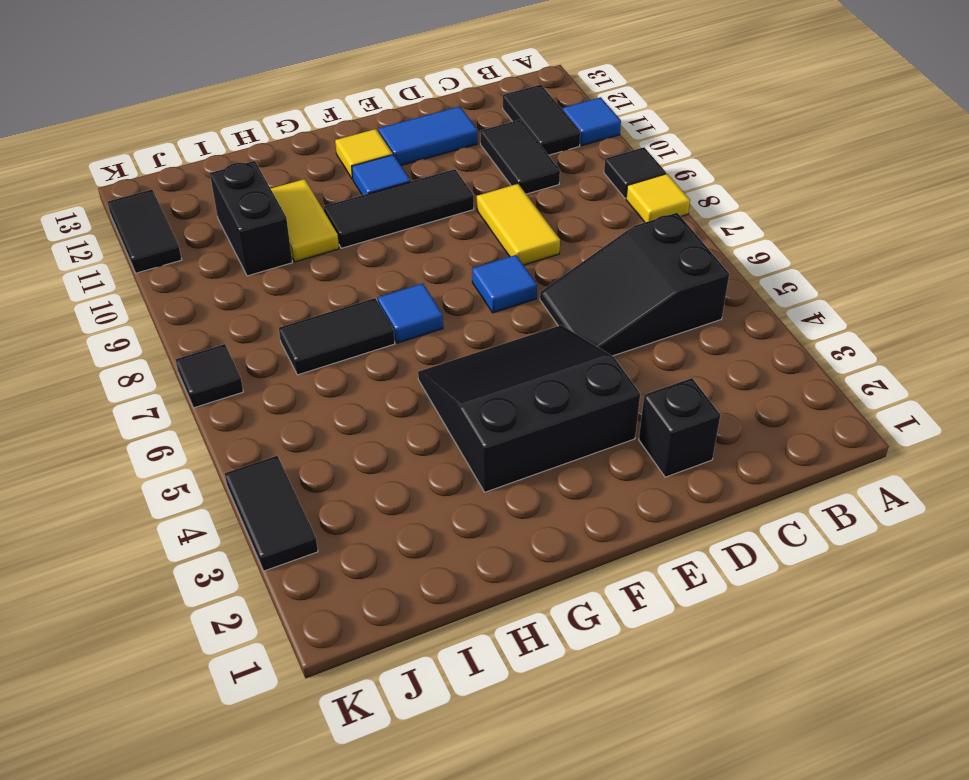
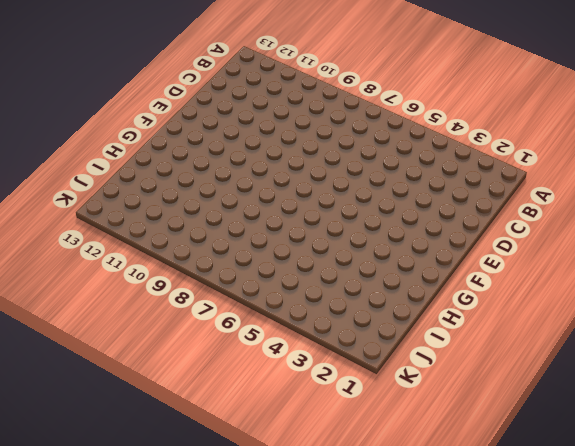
none -> yellow 1x1 tile [626,174,690,222]
none -> black 1x1 tile [604,147,666,199]
none -> blue 1x1 tile [563,97,621,146]

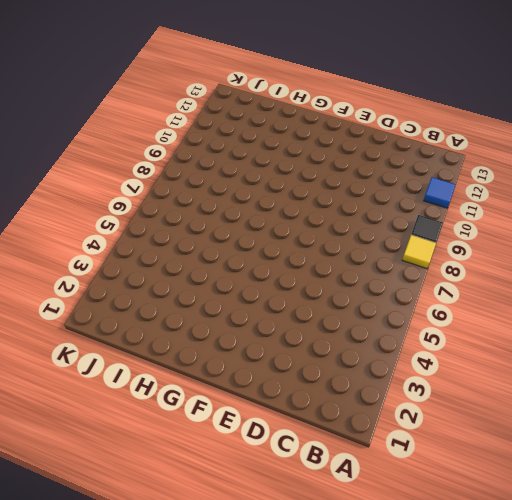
none -> black 2x3 slope [540,213,729,356]
none -> black 1x2 tile [503,85,580,155]
none -> black 1x2 tile [481,120,560,194]

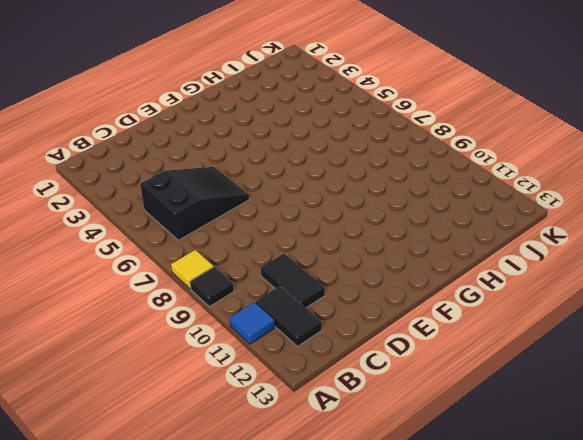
none -> black 1x1 brick [639,378,720,477]
none -> yellow 1x2 tile [477,184,560,265]
none -> blue 1x2 tile [378,106,478,166]

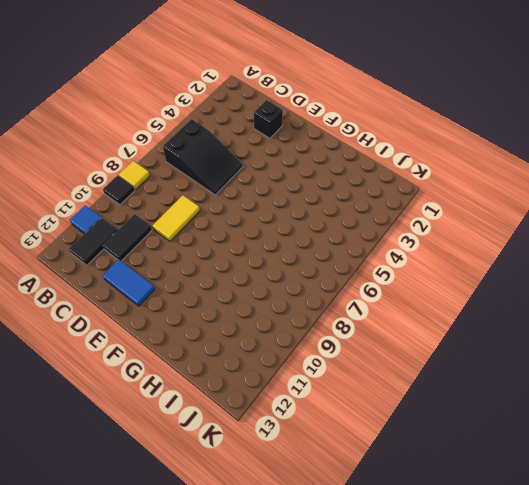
none -> black 3x3 slope [418,325,640,492]
none -> blue 1x1 tile [472,255,537,313]
none -> black 1x3 tile [324,169,474,248]

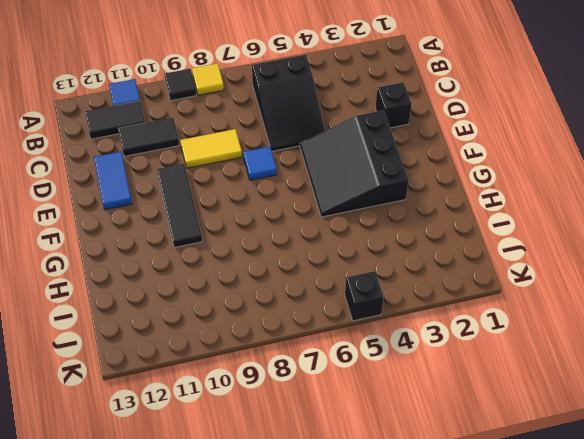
black 1x1 brick [345,271,384,321] -> none
none -> blue 1x1 tile [352,155,411,195]
none -> yellow 1x1 tile [335,129,393,179]
none -> blue 1x1 tile [378,283,443,343]

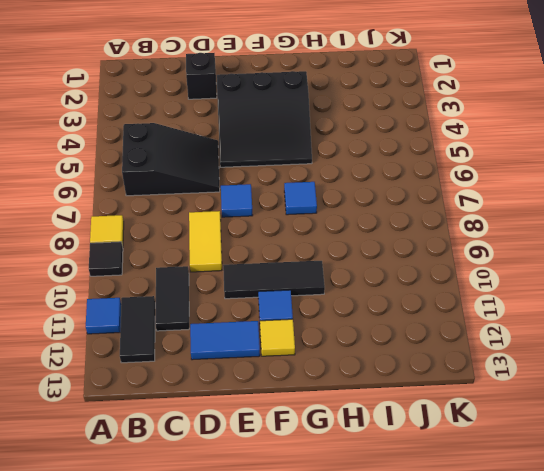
none -> black 1x2 tile [279,298,395,375]
none -> yellow 1x2 tile [271,179,339,262]
none -> black 1x2 brick [210,161,292,276]

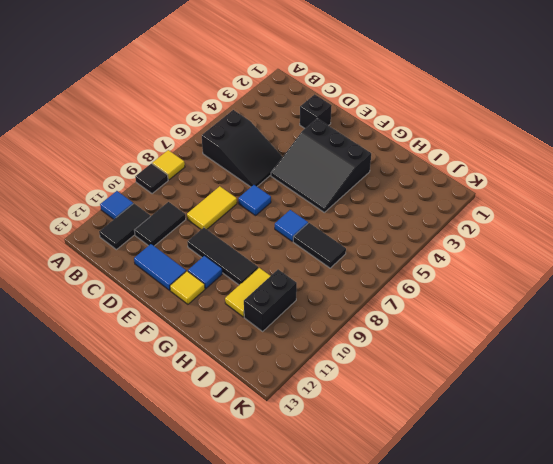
none -> black 1x2 tile [225,456,318,571]
none -> black 1x1 tile [175,344,243,408]
none -> black 1x2 tile [108,189,182,273]

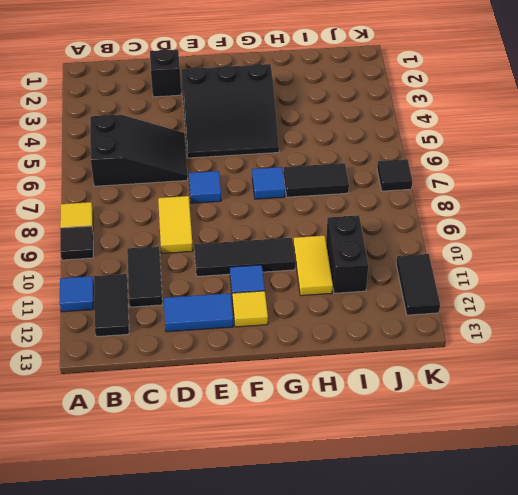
none -> black 1x2 tile [225,456,318,571]

